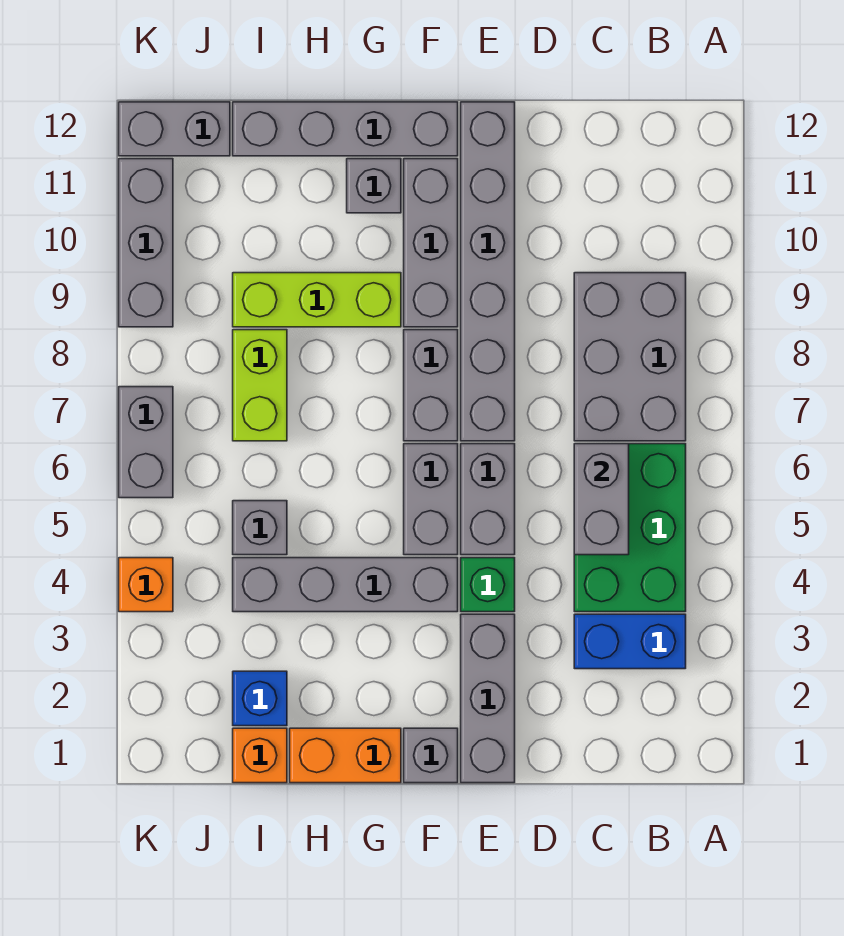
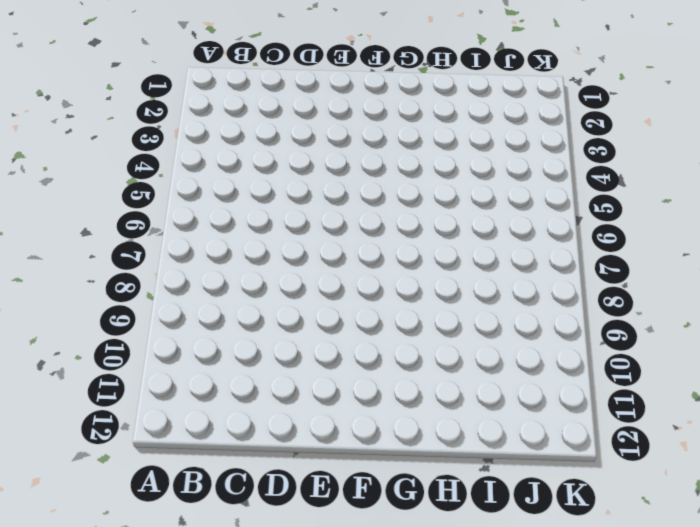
none -> blue 1x2 brick [574,614,686,669]
none -> green 2x3 brick [574,444,686,612]
none -> grey 2x3 brick [574,273,686,441]

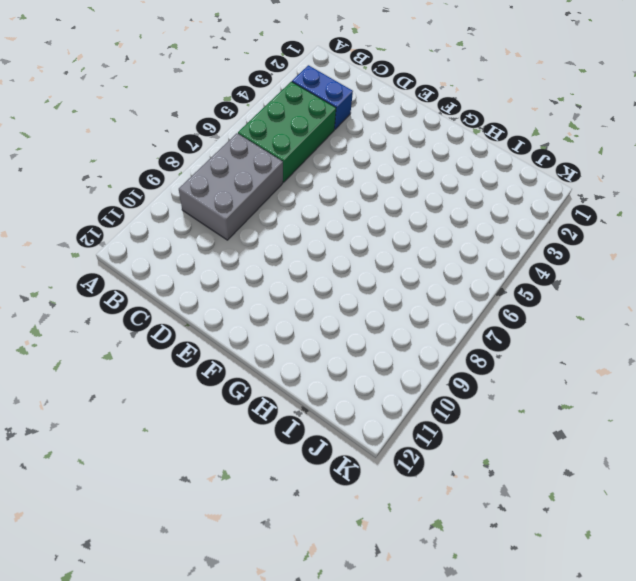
none -> grey 1x3 brick [461,614,515,783]
none -> green 1x1 brick [461,558,515,612]
none -> grey 1x2 brick [461,444,515,555]

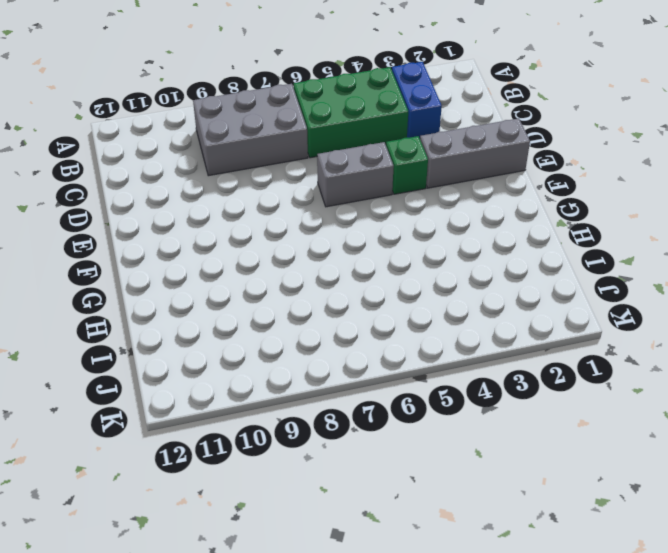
none -> grey 1x6 brick [461,102,515,441]
none -> grey 1x1 brick [404,728,458,783]
none -> grey 1x4 brick [233,558,458,612]

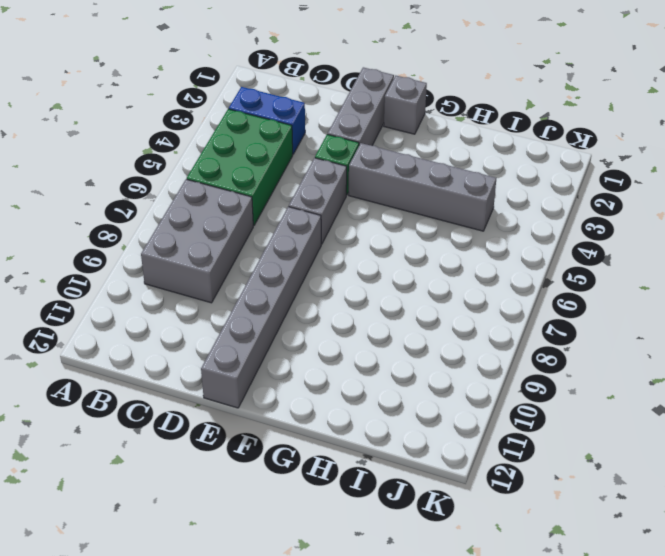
none -> grey 1x2 brick [404,444,458,555]
none -> grey 1x2 brick [404,330,458,441]
none -> grey 1x3 brick [404,159,458,327]

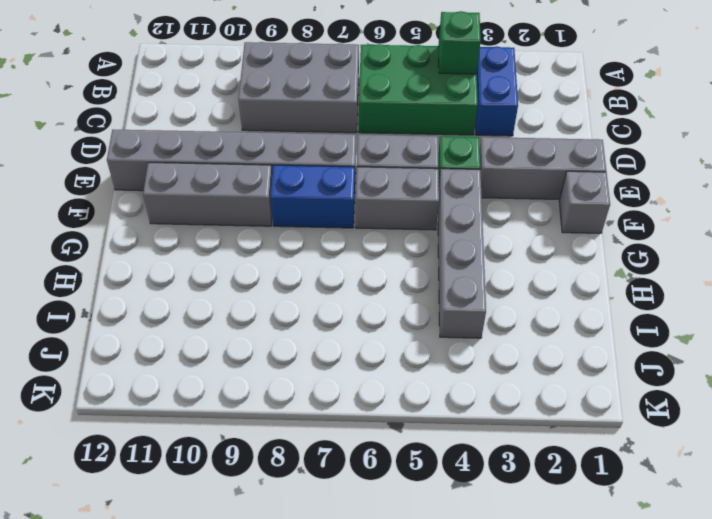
green 1x1 brick [438,11,481,74] -> none
blue 1x2 brick [270,165,355,228] -> grey 1x2 brick [404,330,458,441]
none -> grey 1x4 brick [233,102,458,156]
none -> orange 1x2 brick [290,728,401,783]
none -> lime 1x3 brick [233,273,401,327]

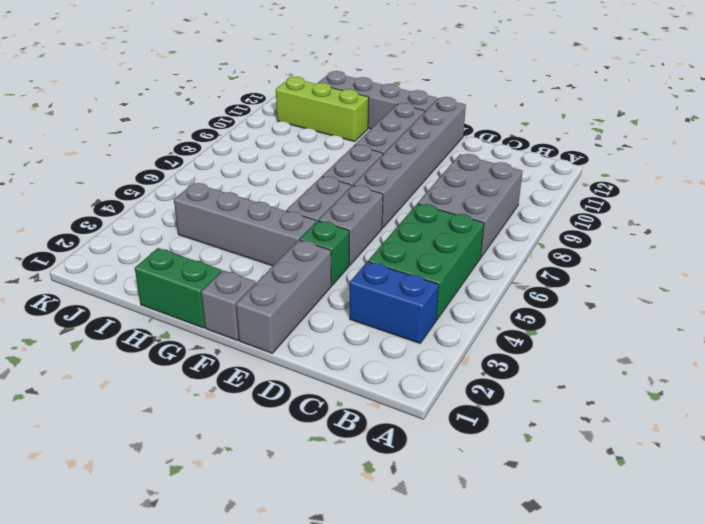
green 1x2 brick [135,248,222,328] -> orange 1x2 brick [290,728,401,783]
lime 1x3 brick [276,77,369,141] -> lime 1x3 brick moved to [233,273,401,327]
none -> grey 1x1 brick [347,159,401,213]
none -> orange 1x1 brick [233,728,287,783]
none -> blue 1x1 brick [233,671,287,726]

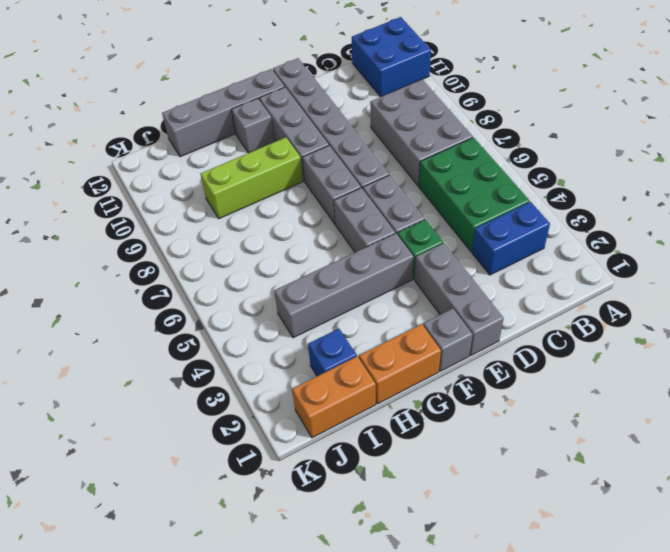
blue 2x2 brick [352,17,431,97] -> none
orange 1x2 brick [292,356,376,438] -> orange 1x1 brick [233,728,287,783]
none -> grey 1x1 brick [233,501,287,555]
none -> lime 1x2 brick [233,330,287,441]
none -> grey 1x2 brick [119,102,230,156]

